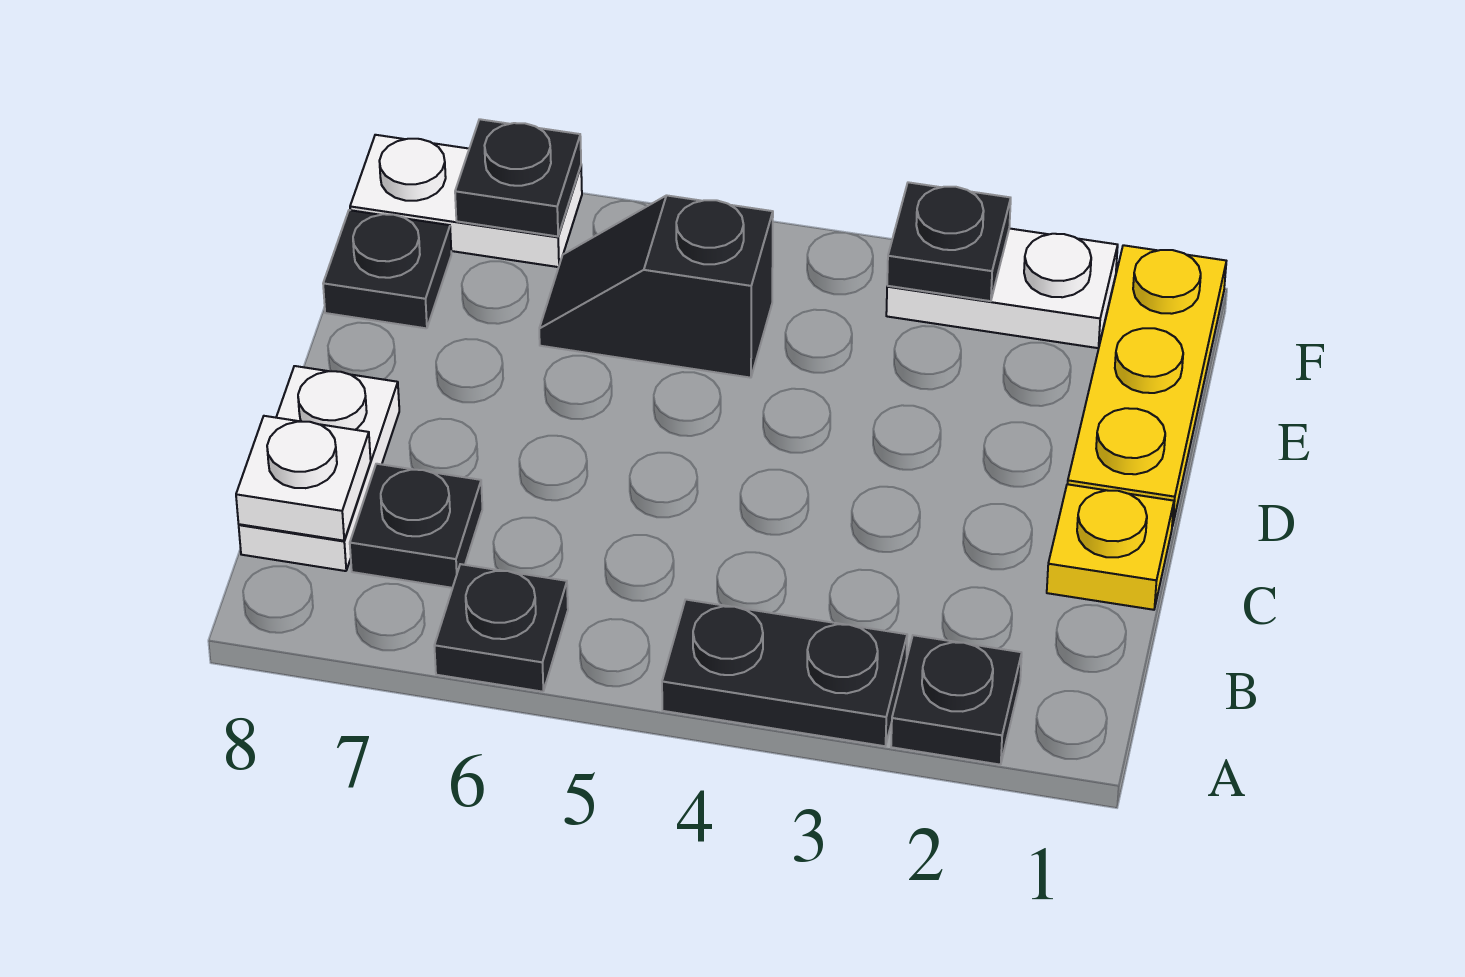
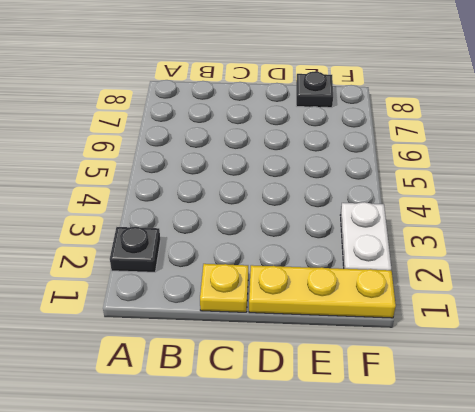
none -> black 1x2 plate [662,600,907,746]
none -> black 1x1 plate [434,564,568,692]
none -> black 1x1 plate [350,464,482,588]

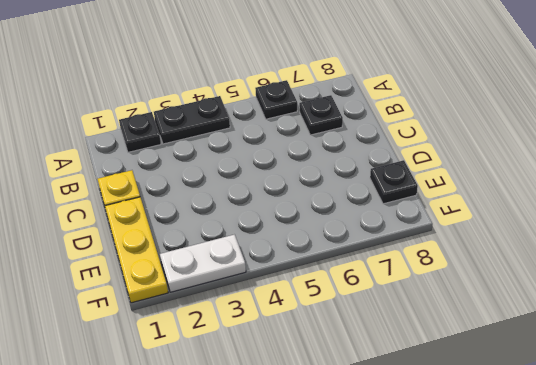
none -> white 1x2 plate [239,366,399,571]
none -> black 1x2 slope [539,195,773,378]
none -> white 1x2 plate [350,135,582,267]

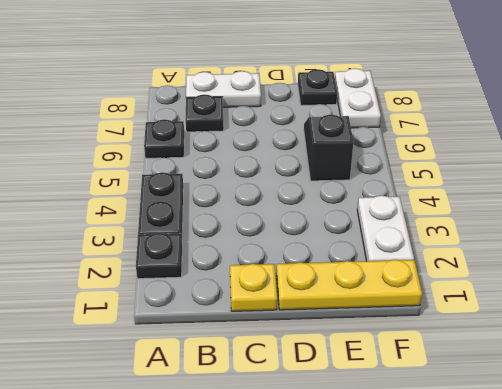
none -> white 1x1 plate [236,416,371,541]
none -> black 1x1 plate [887,182,1011,301]
none -> black 1x1 plate [455,119,581,236]

